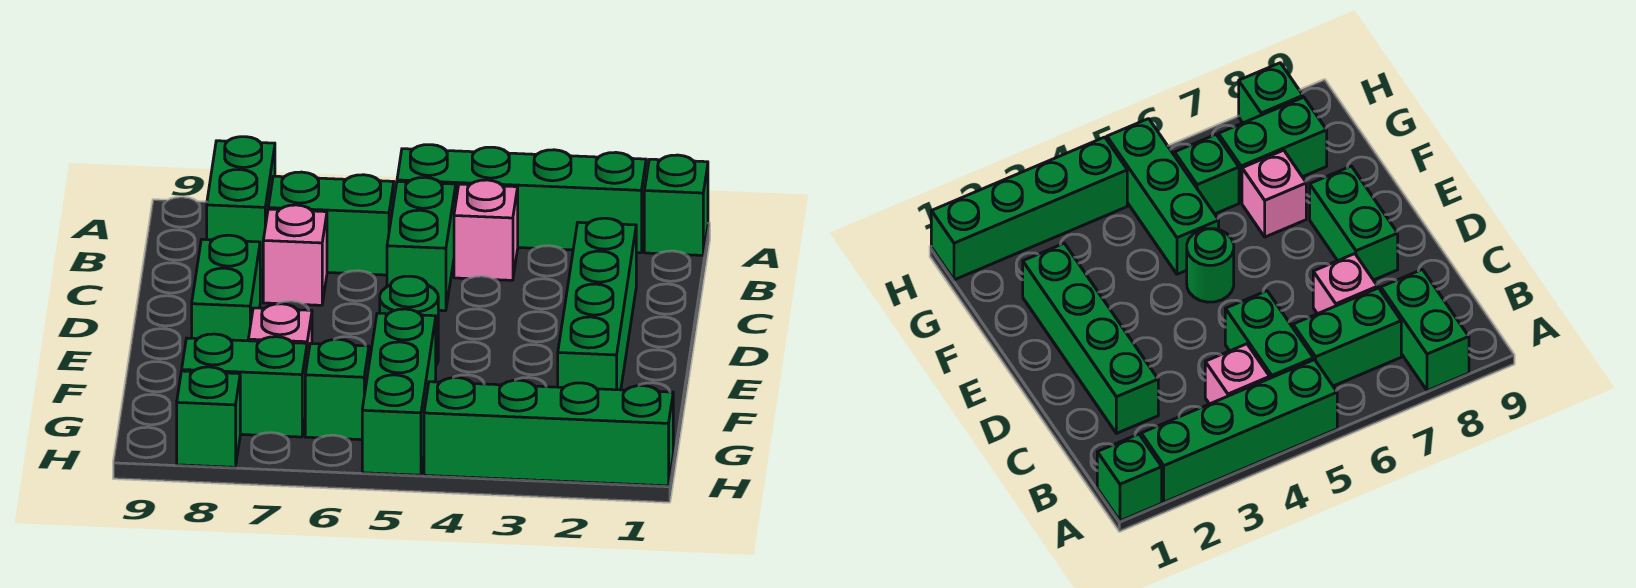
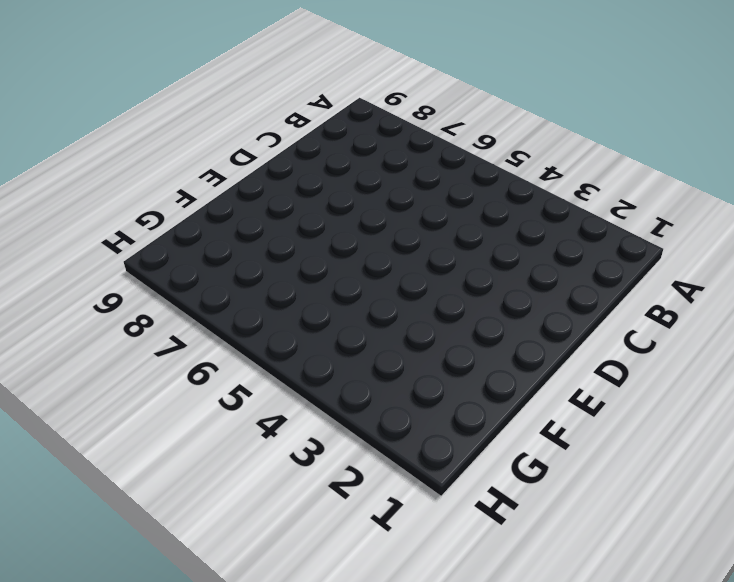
none -> green 1x1 brick [644,155,708,255]
none -> green 1x4 brick [397,145,646,253]
none -> green 1x2 brick [207,137,275,270]

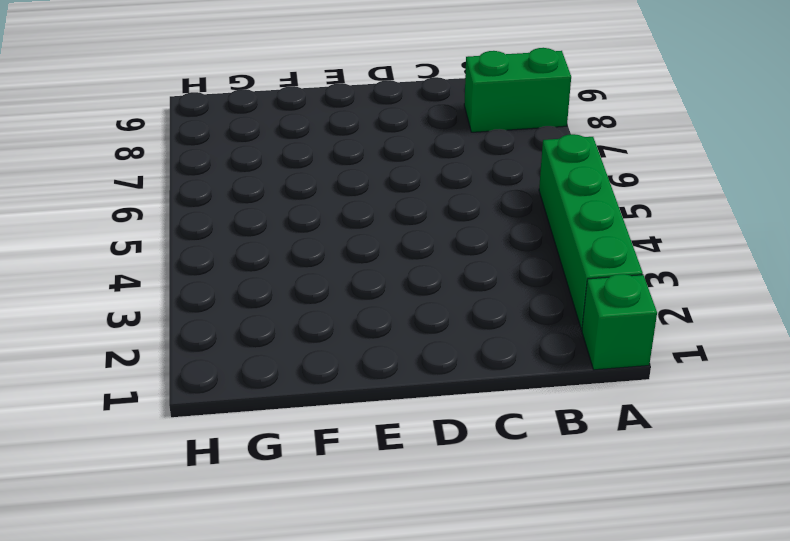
none -> pink 1x1 brick [454,180,518,280]
none -> green 1x2 brick [387,177,456,311]
none -> green 1x2 brick [268,172,394,275]

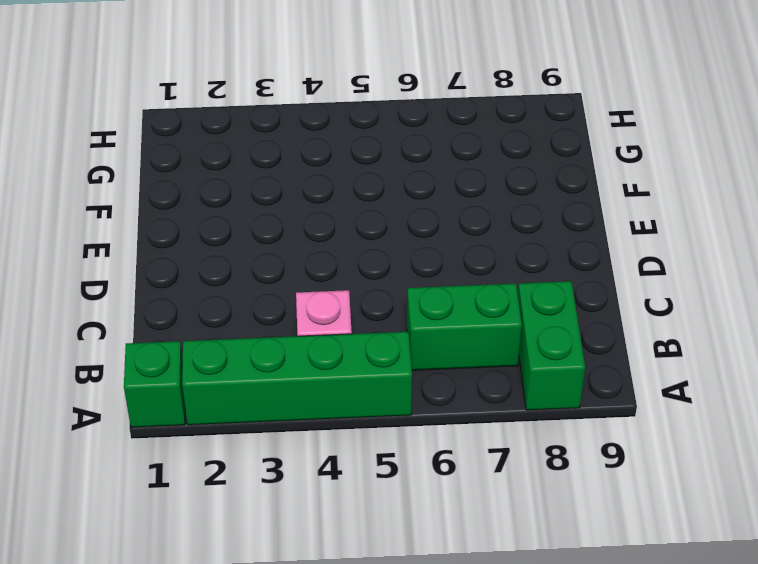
none -> green 1x2 brick [387,177,456,311]
none -> green 1x4 brick [558,218,636,390]
none -> pink 1x1 brick [263,205,327,305]

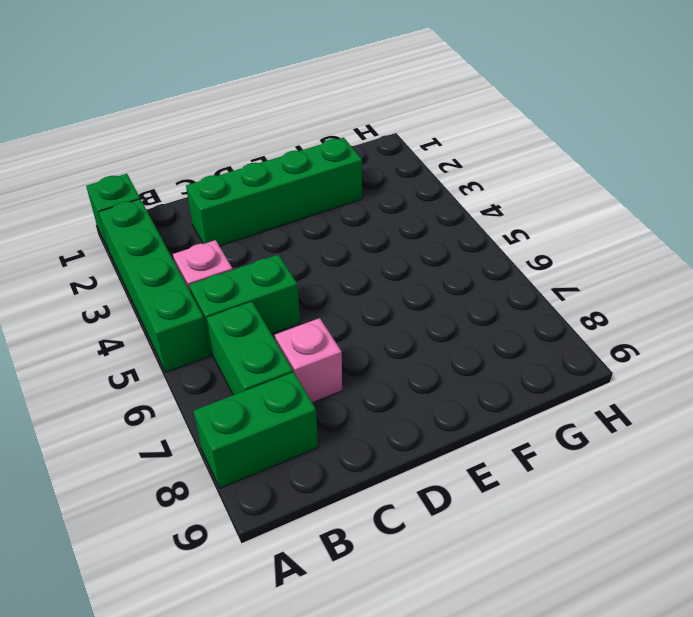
none -> green 1x2 brick [192,235,260,341]
none -> green 1x1 round brick [380,276,438,365]
none -> green 1x3 brick [362,309,436,475]

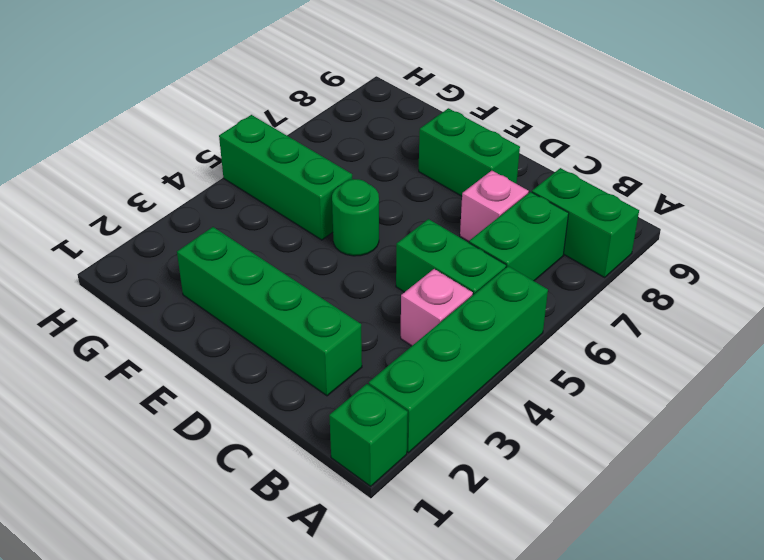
none -> pink 1x1 brick [248,304,312,360]
none -> green 1x1 brick [305,339,369,440]
none -> green 1x2 brick [182,334,307,437]

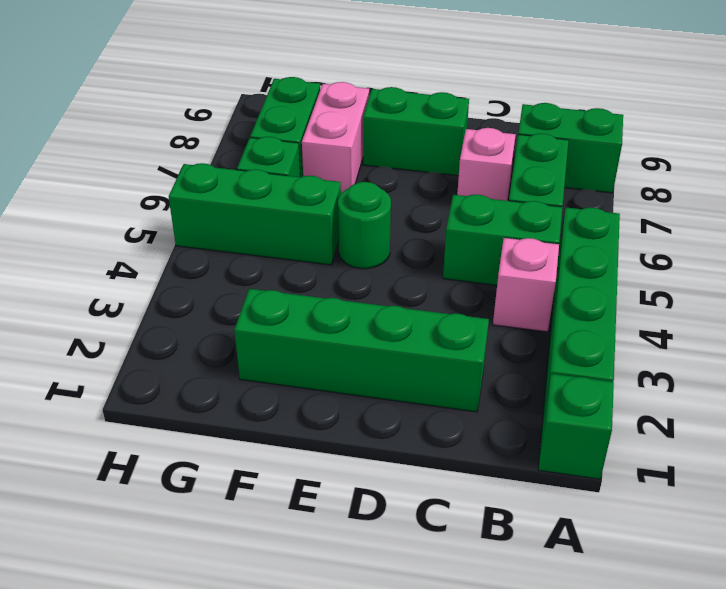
pink 1x2 brick [302,82,369,193] -> pink 1x1 brick [248,304,312,360]
none -> green 1x4 brick [424,378,673,486]
none -> green 1x1 brick [177,367,240,467]

